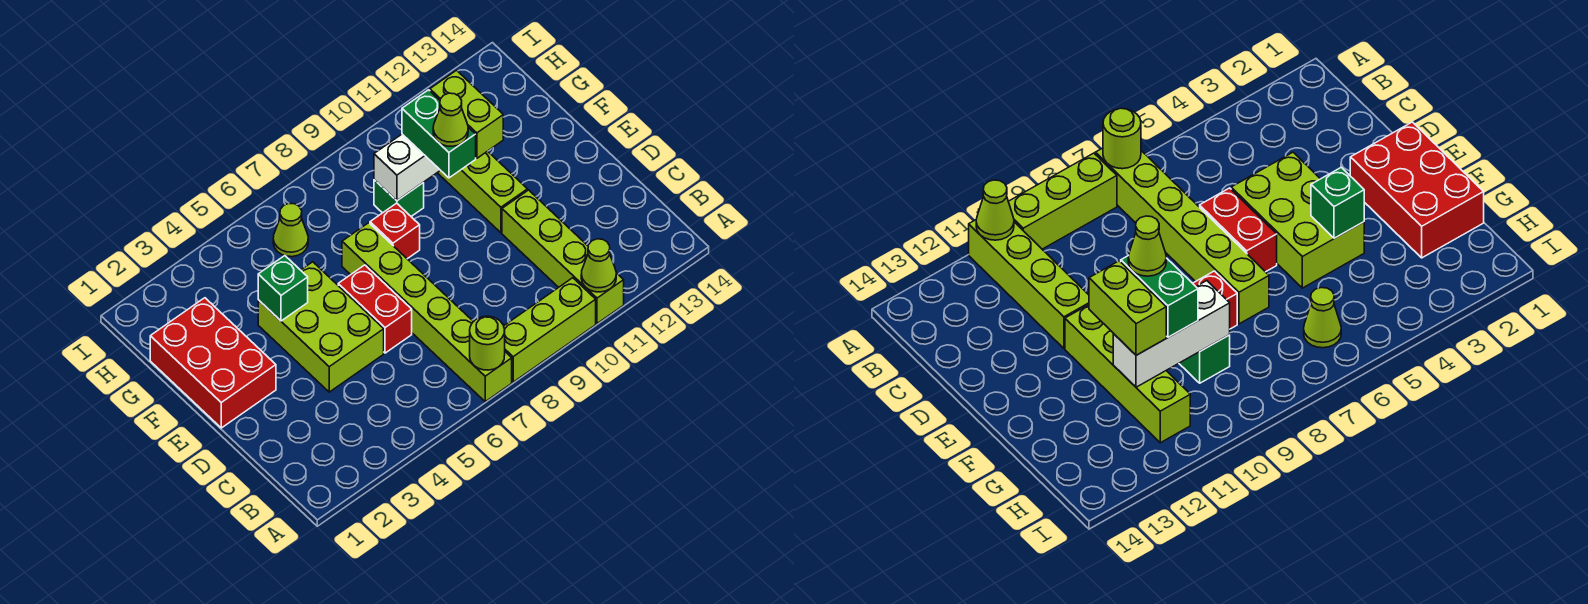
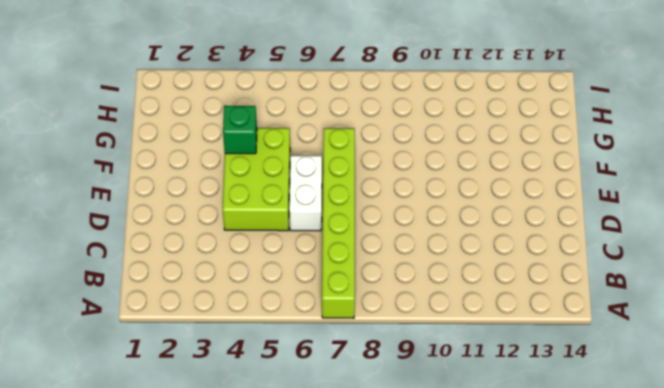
white 1x2 brick [289,156,322,231] -> red 1x2 brick [338,265,412,353]
none -> lime 1x3 brick [504,278,596,382]
none -> lime 1x4 brick [502,190,624,324]
none -> red 2x3 brick [150,298,276,428]

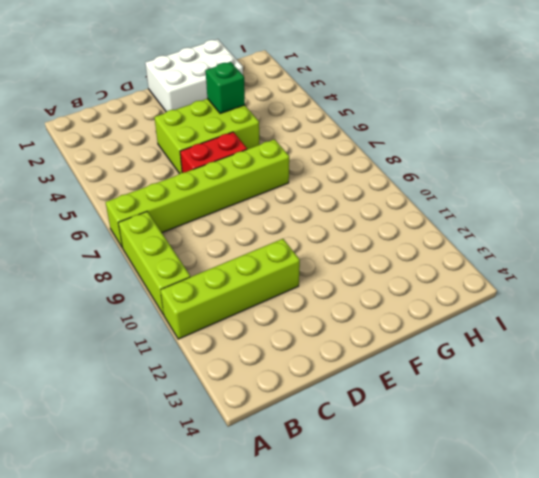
white 2x3 brick [145,39,243,112] -> red 2x3 brick [150,298,276,428]
none -> lime 1x4 brick [437,151,528,233]
none -> red 1x1 brick [370,203,420,259]
none -> green 1x1 brick [374,180,424,216]

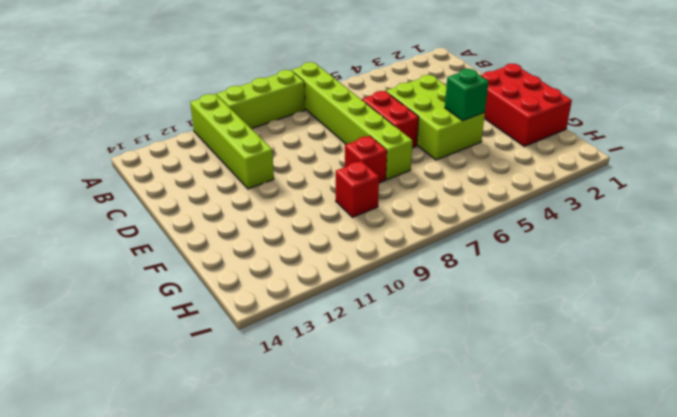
red 1x1 brick [336,161,379,217] -> green 1x1 brick [374,180,424,216]
none -> lime 1x4 brick [437,151,528,233]
none -> lime 1x1 cone [273,203,308,257]
none -> lime 1x1 round brick [470,316,505,370]

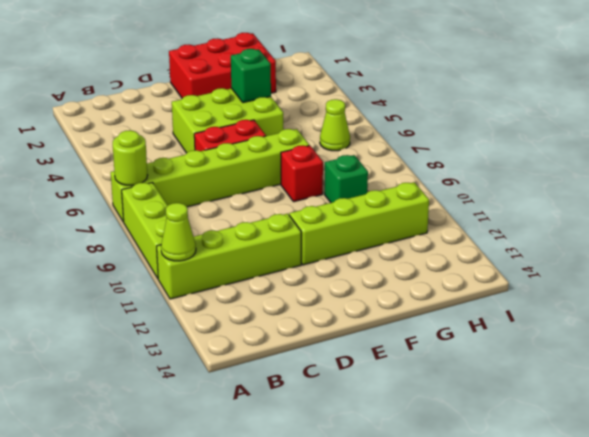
none -> white 1x3 brick [374,134,440,200]
none -> green 1x2 brick [402,90,476,178]
none -> lime 1x2 brick [430,70,503,158]

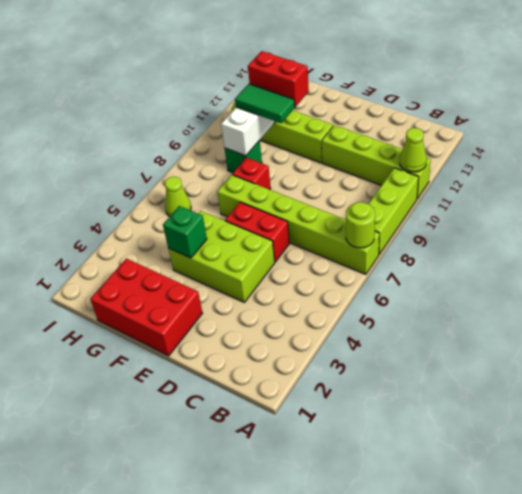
green 1x2 tile [235,84,295,123] -> green 1x2 brick [402,90,476,178]
red 1x2 brick [248,51,309,107] -> lime 1x2 brick [430,70,503,158]
none -> lime 1x1 cone [433,93,468,146]

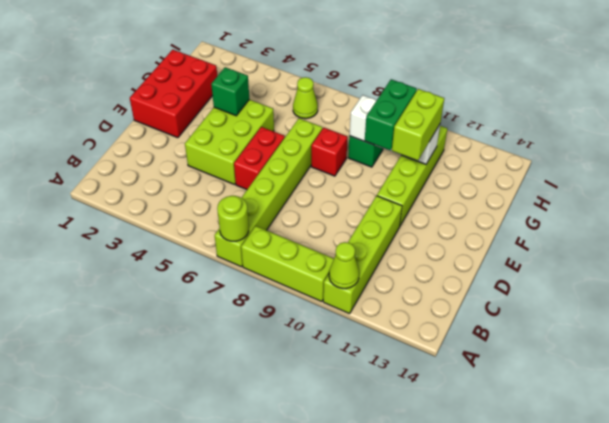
none -> lime 1x1 cone [433,93,468,146]

